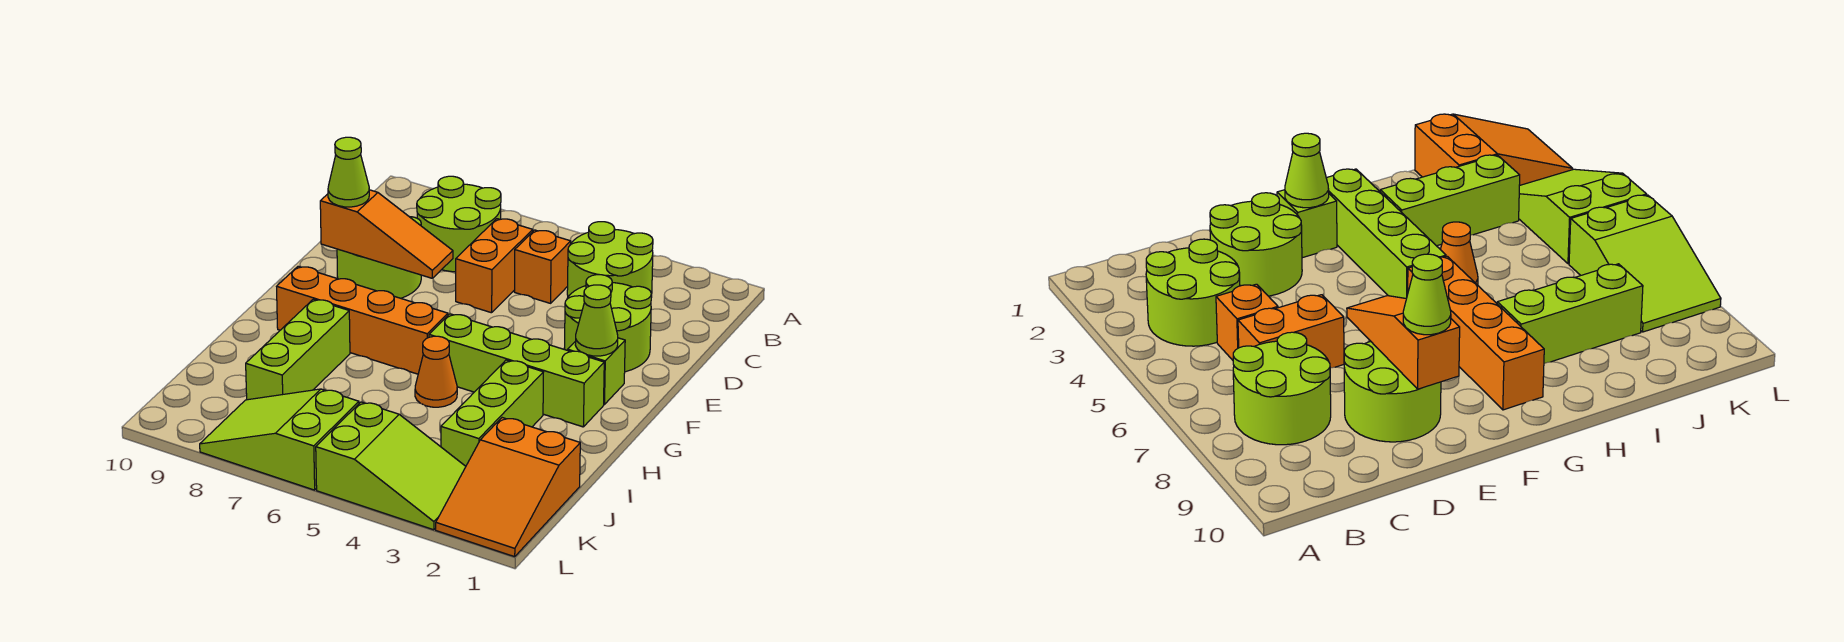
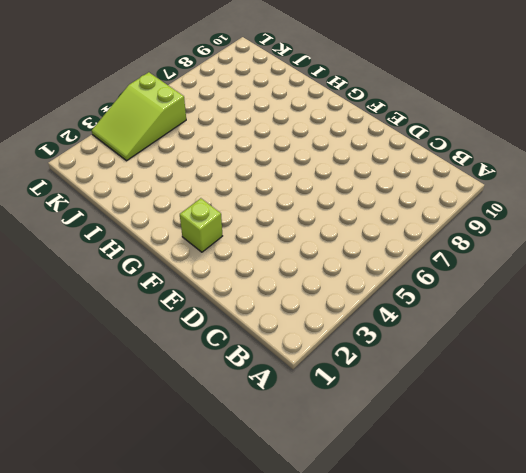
none -> lime 2x2 round brick [567,222,653,297]
none -> lime 2x2 round brick [417,176,501,272]
none -> orange 1x1 brick [514,230,571,303]

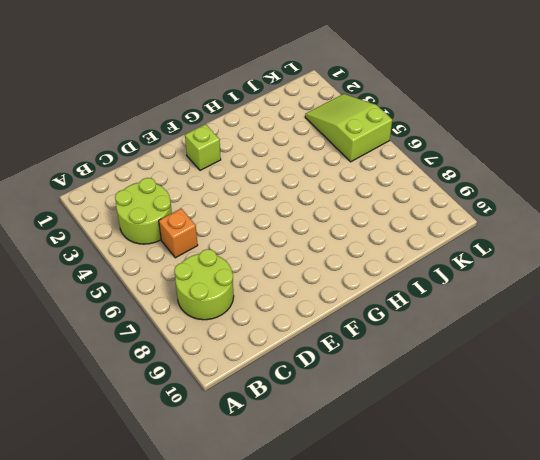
none -> orange 1x2 brick [456,219,533,313]
none -> lime 2x2 round brick [564,275,651,372]
none -> lime 2x2 round brick [337,217,421,298]

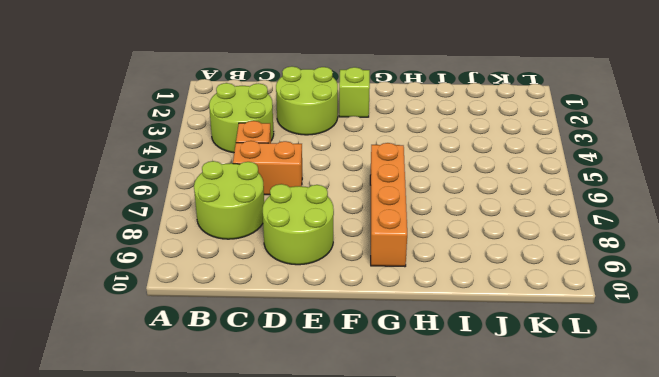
none -> lime 1x4 brick [429,314,604,427]
none -> lime 1x3 brick [441,360,543,466]
none -> orange 1x1 cone [415,336,457,407]

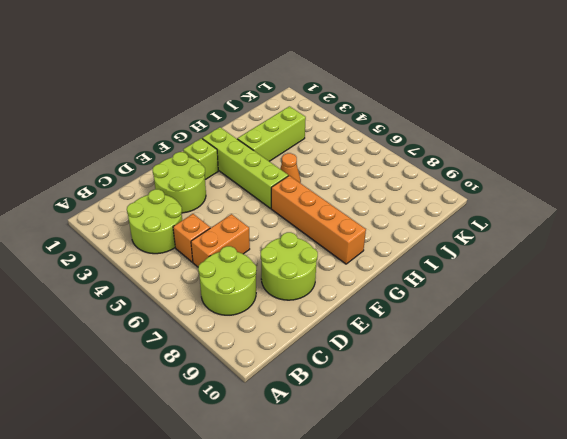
none -> lime 1x3 brick [246,299,350,400]
none -> orange 2x3 slope [436,418,580,557]
none -> lime 2x3 slope [316,402,466,530]

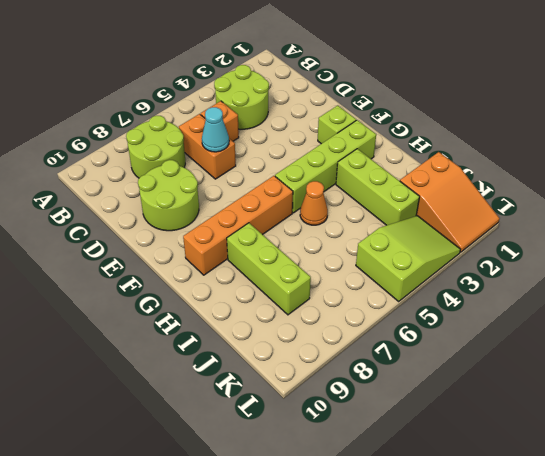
cyan 1x1 cone [202,107,229,152] -> none
none -> lime 2x2 round brick [564,275,651,372]
none -> lime 2x3 slope [200,389,359,490]
none -> orange 1x3 slope [320,190,453,278]

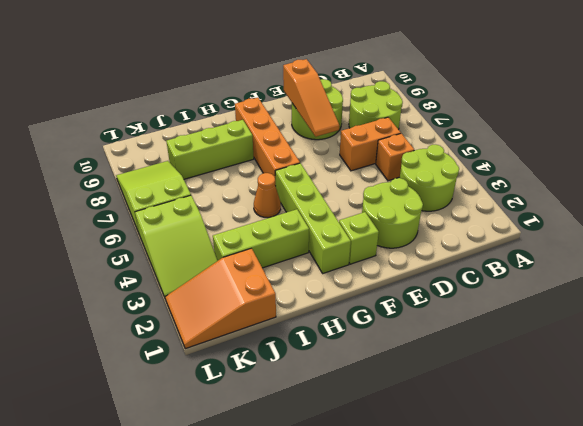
none -> lime 1x1 cone [575,285,618,356]
none -> lime 1x1 cone [328,137,369,207]

